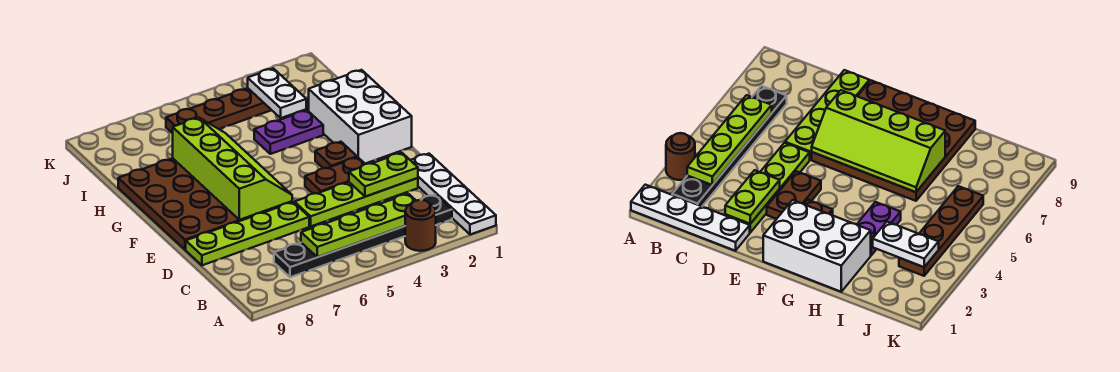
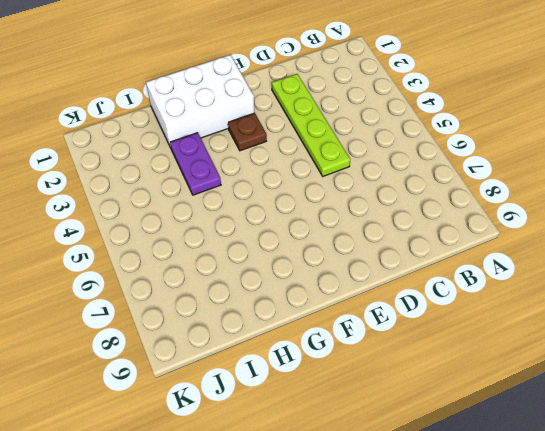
none -> white 1x4 plate [411,154,496,235]
none -> brown 1x1 round brick [405,200,436,251]
none -> black 1x6 plate [274,195,452,277]

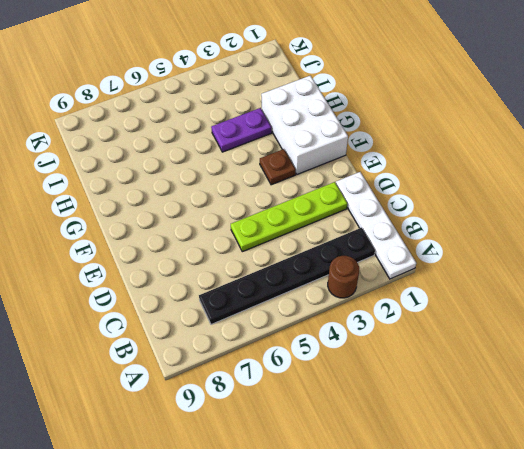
none -> lime 1x4 plate [186,202,309,265]
none -> brown 1x2 plate [305,157,365,194]
none -> brown 4x4 plate [118,158,292,250]

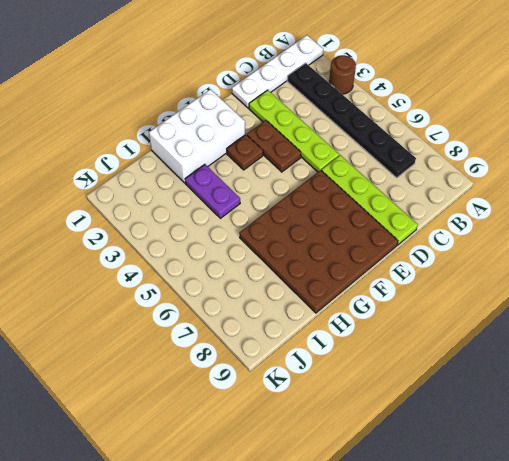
none -> brown 1x4 plate [166,88,271,133]
none -> lime 1x4 plate [301,194,416,257]
none -> lime 1x2 plate [349,153,418,197]

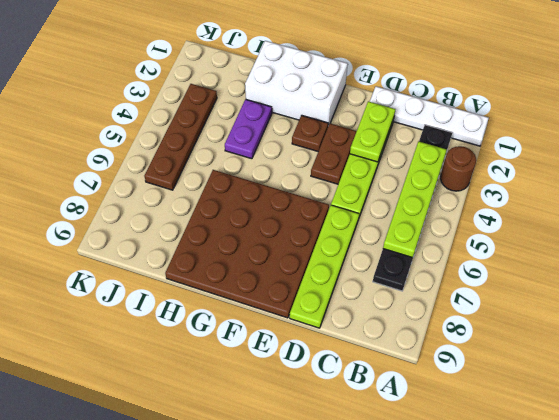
none -> lime 2x4 slope [173,118,292,220]
none -> white 1x2 plate [248,68,306,118]

